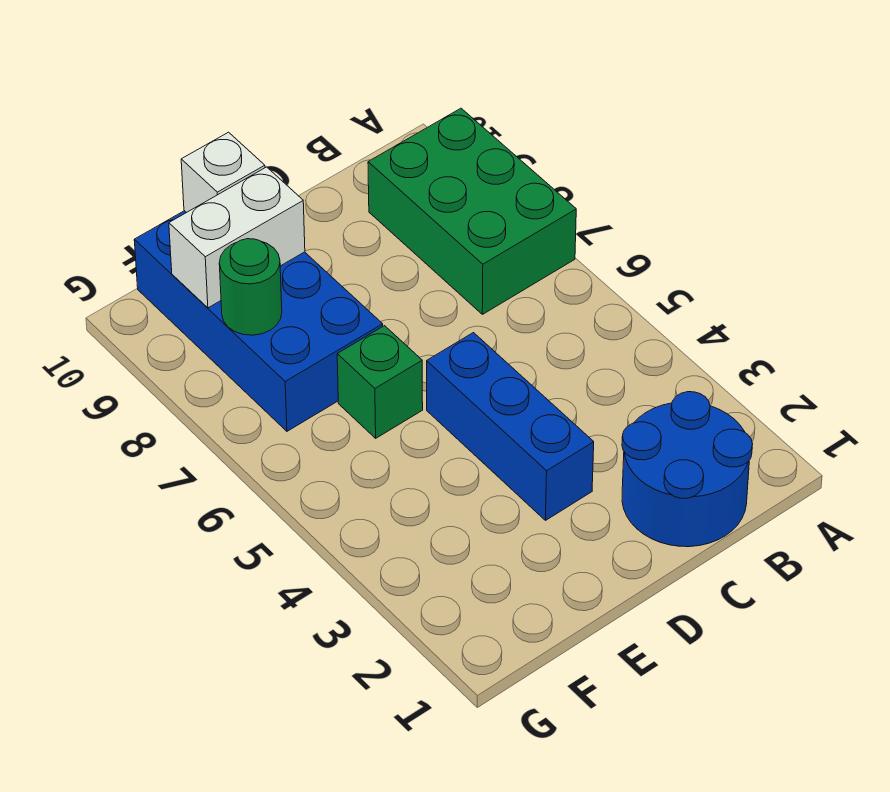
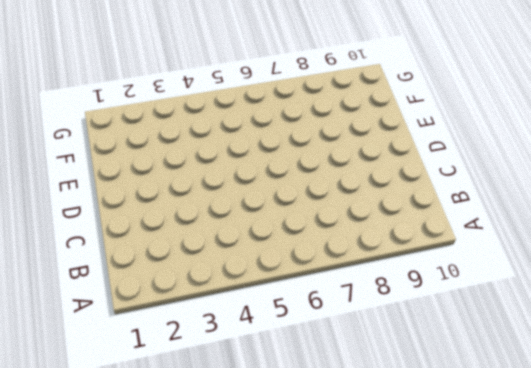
none -> green 2x3 brick [368,108,576,314]
none -> blue 2x2 round brick [622,392,752,547]

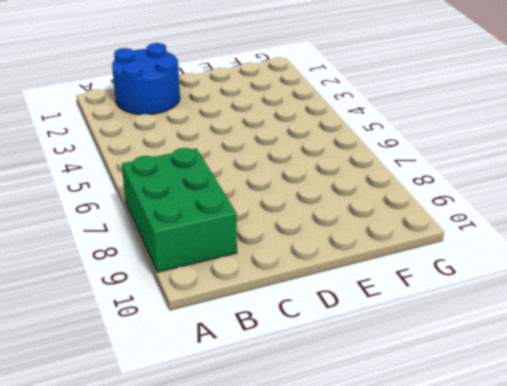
none -> blue 1x3 brick [427,333,594,520]
none -> green 1x1 brick [337,326,423,438]

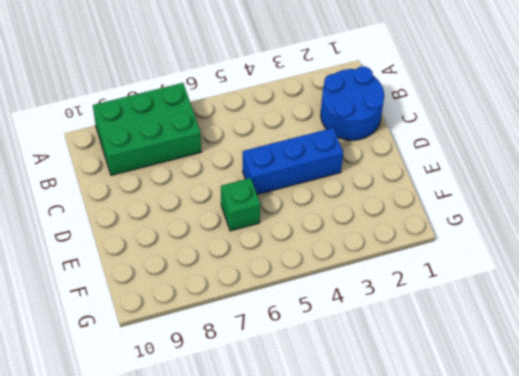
none -> blue 2x4 brick [134,211,383,431]
none -> white 1x2 brick [169,167,305,308]

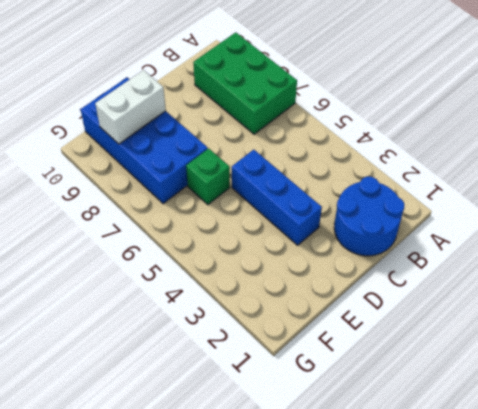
none -> white 1x1 brick [181,132,265,213]
none -> green 1x1 round brick [219,239,282,335]

